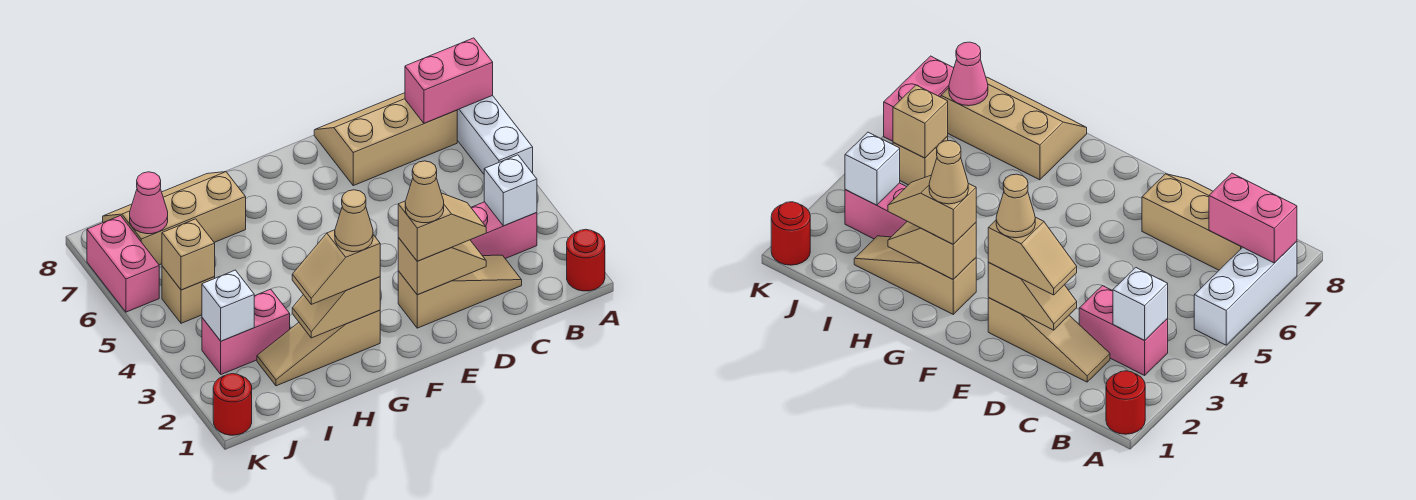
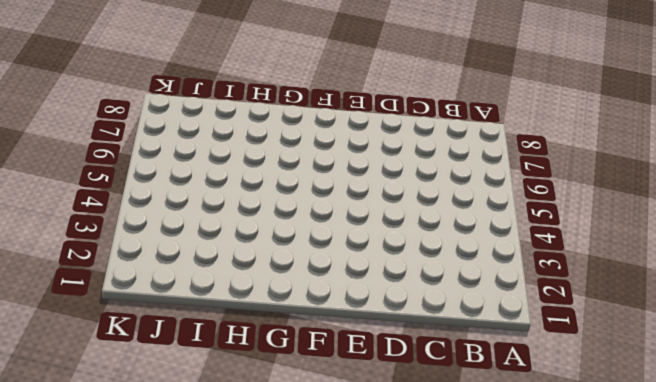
none -> red 1x1 round brick [567,229,605,291]
none -> white 1x3 brick [457,95,533,174]
none -> pink 1x2 brick [471,202,537,259]

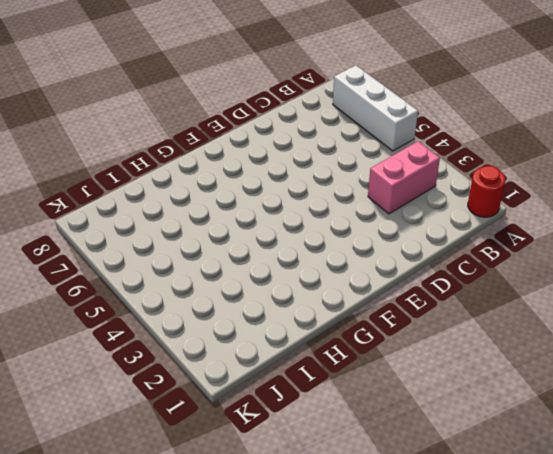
none -> tan 2x3 slope [314,93,457,186]
none -> tan 1x3 slope [398,255,522,328]
none -> tan 1x3 slope [257,310,380,386]

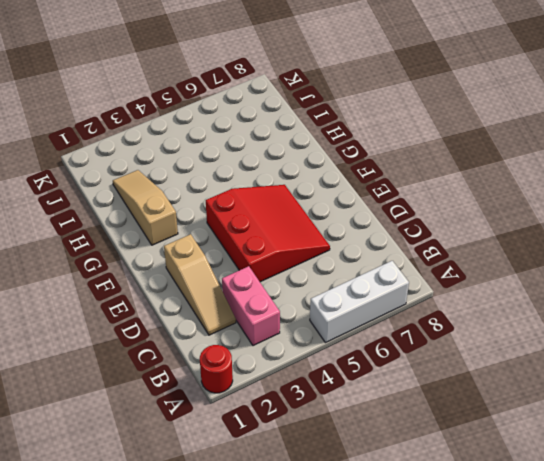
red 3x3 slope [206,185,330,282] -> none
none -> tan 2x3 slope [314,93,457,186]
none -> tan 2x3 slope [103,172,246,265]
none -> pink 1x2 brick [202,289,290,375]

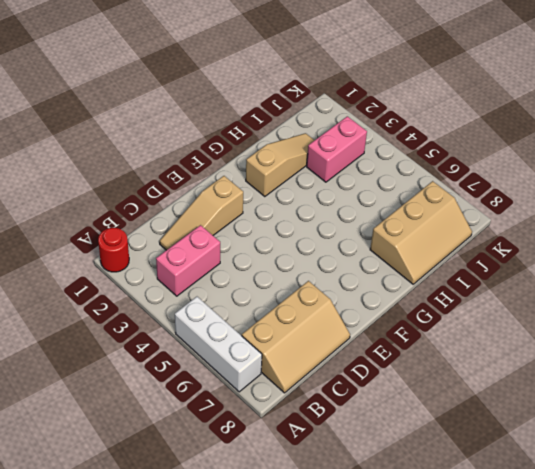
none -> tan 1x1 brick [162,266,215,323]
none -> red 1x1 round brick [213,374,252,435]
none -> pink 1x2 brick [87,216,159,312]

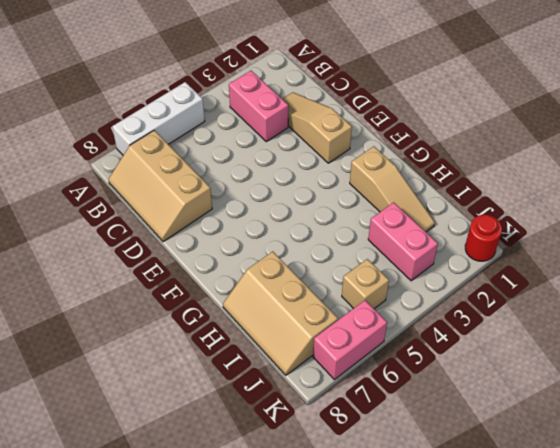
none -> red 1x1 round brick [567,229,605,291]
none -> pink 1x2 brick [405,38,493,123]
none -> white 1x1 brick [484,155,537,226]

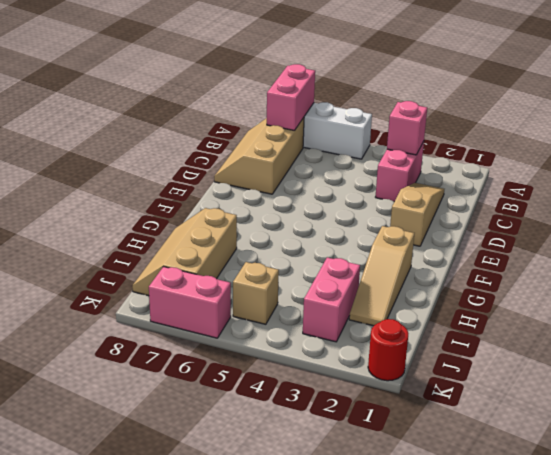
pink 1x1 brick [387,101,427,155] -> white 1x1 brick [484,155,537,226]
none -> red 1x1 round brick [567,229,605,291]
none -> tan 1x2 slope [398,238,486,295]
none -> tan 1x2 slope [292,277,380,338]

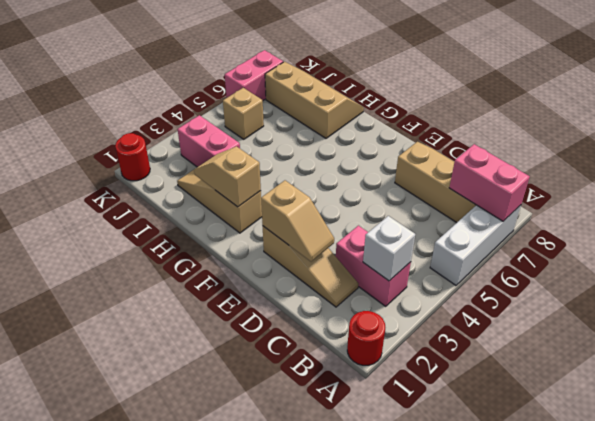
none -> white 1x1 brick [202,270,254,341]
none -> tan 1x1 brick [162,219,215,290]
none -> pink 1x1 cone [130,172,168,234]

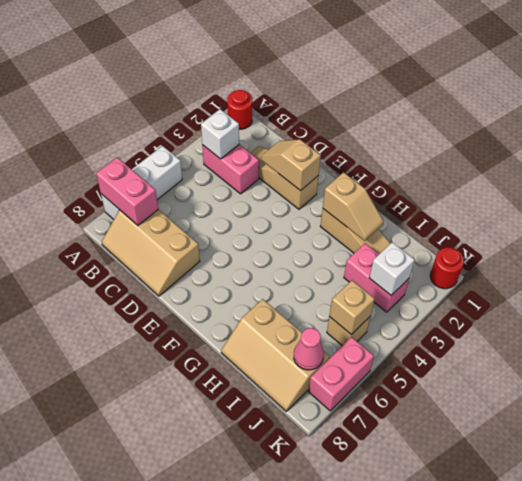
none -> tan 1x2 slope [398,193,486,261]
none -> tan 1x2 slope [292,230,380,304]
none -> tan 1x1 cone [405,161,444,223]

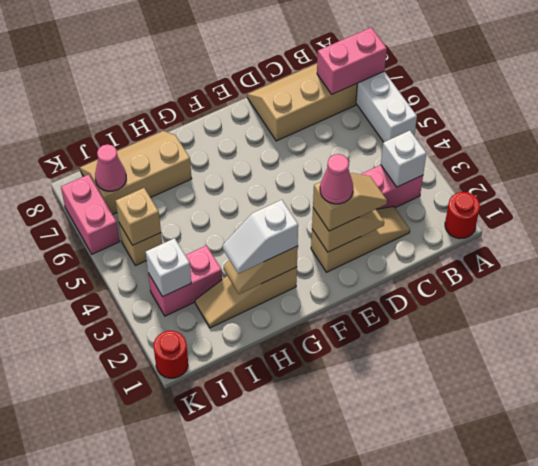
pink 1x1 cone [320,154,353,204] -> tan 1x1 cone [405,161,444,223]
white 1x2 slope [223,200,298,274] -> tan 1x2 slope [292,230,380,304]
none -> tan 1x1 cone [335,190,373,252]

